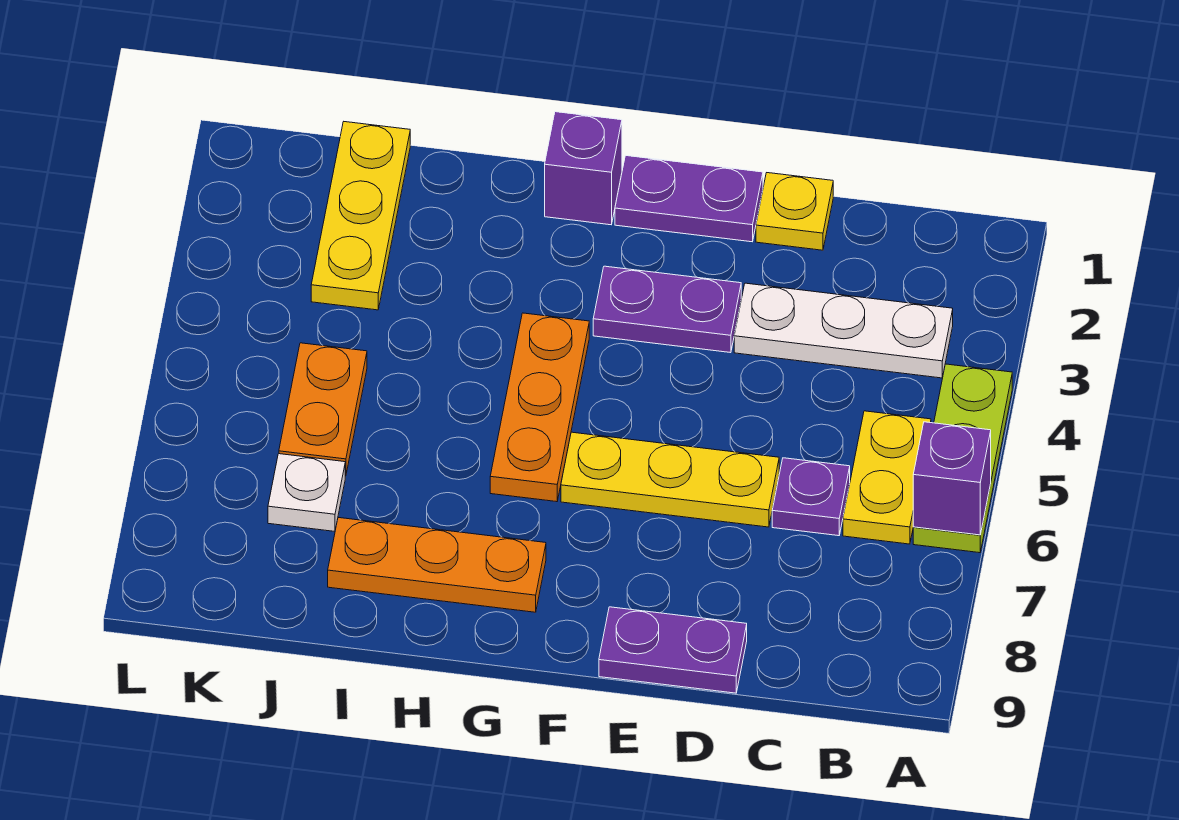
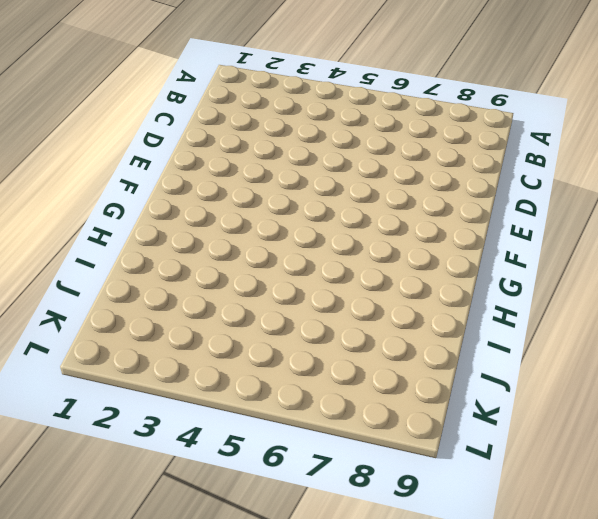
none -> lime 1x3 plate [913,364,1012,553]
none -> white 1x3 plate [734,283,953,378]
none -> yellow 1x2 plate [843,411,931,544]

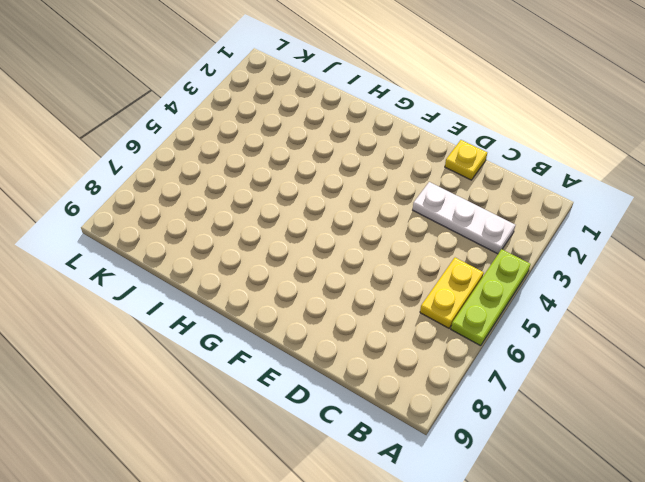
none -> purple 1x1 plate [772,458,850,536]
none -> yellow 1x3 plate [561,432,779,527]
none -> purple 1x2 plate [599,607,747,693]

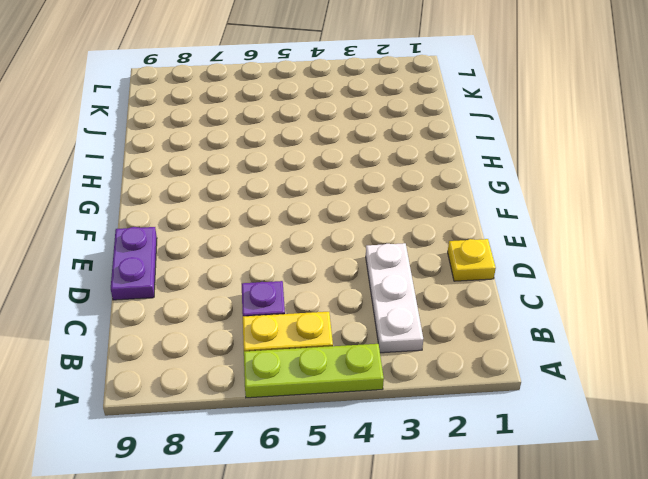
none -> yellow 1x3 plate [561,432,779,527]
none -> purple 1x2 plate [615,156,763,242]
none -> purple 1x2 plate [593,266,741,353]

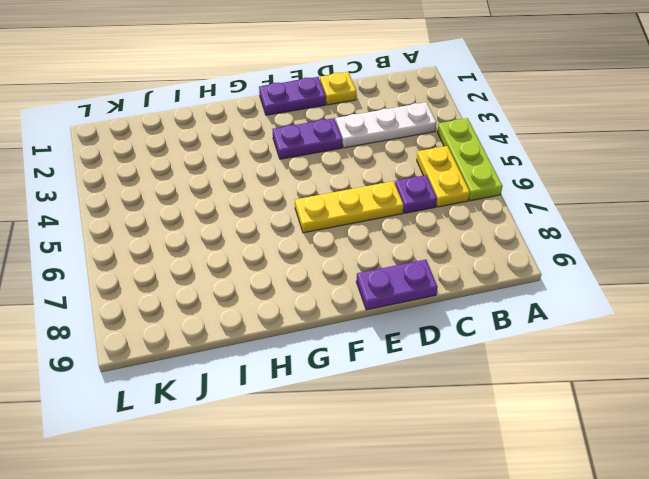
none -> purple 1x1 brick [545,112,622,225]
none -> orange 1x3 plate [490,313,589,502]
none -> orange 1x3 plate [328,518,546,612]

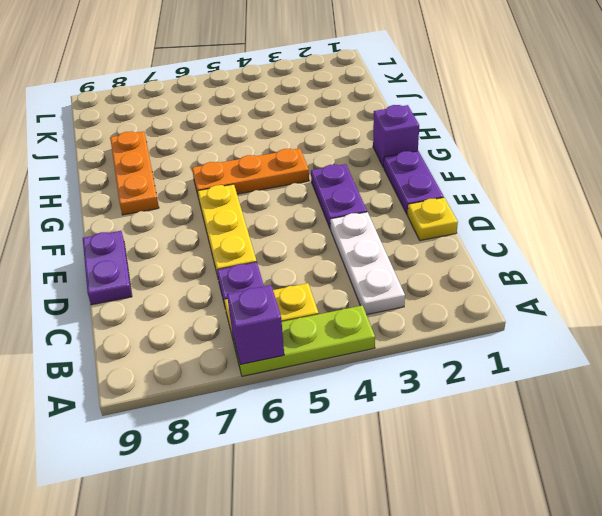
none -> yellow 1x3 plate [311,122,410,310]
none -> orange 1x2 plate [279,343,367,476]
none -> white 1x1 plate [268,454,345,531]

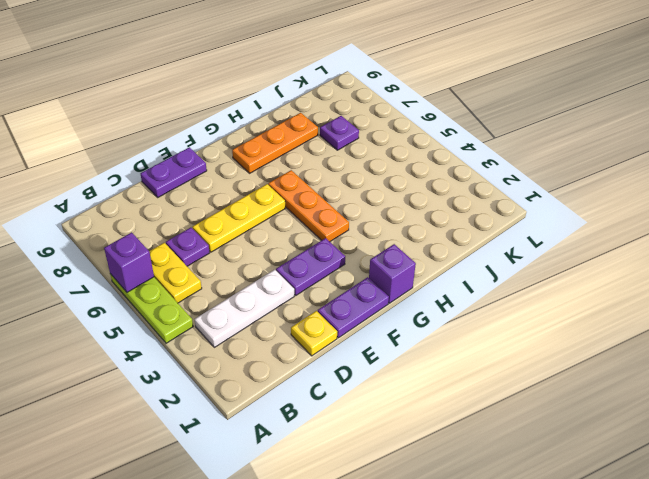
purple 1x1 plate [320,116,359,150] -> white 1x1 plate [268,454,345,531]
none -> yellow 1x3 plate [311,122,410,310]
none -> orange 1x2 plate [279,343,367,476]

